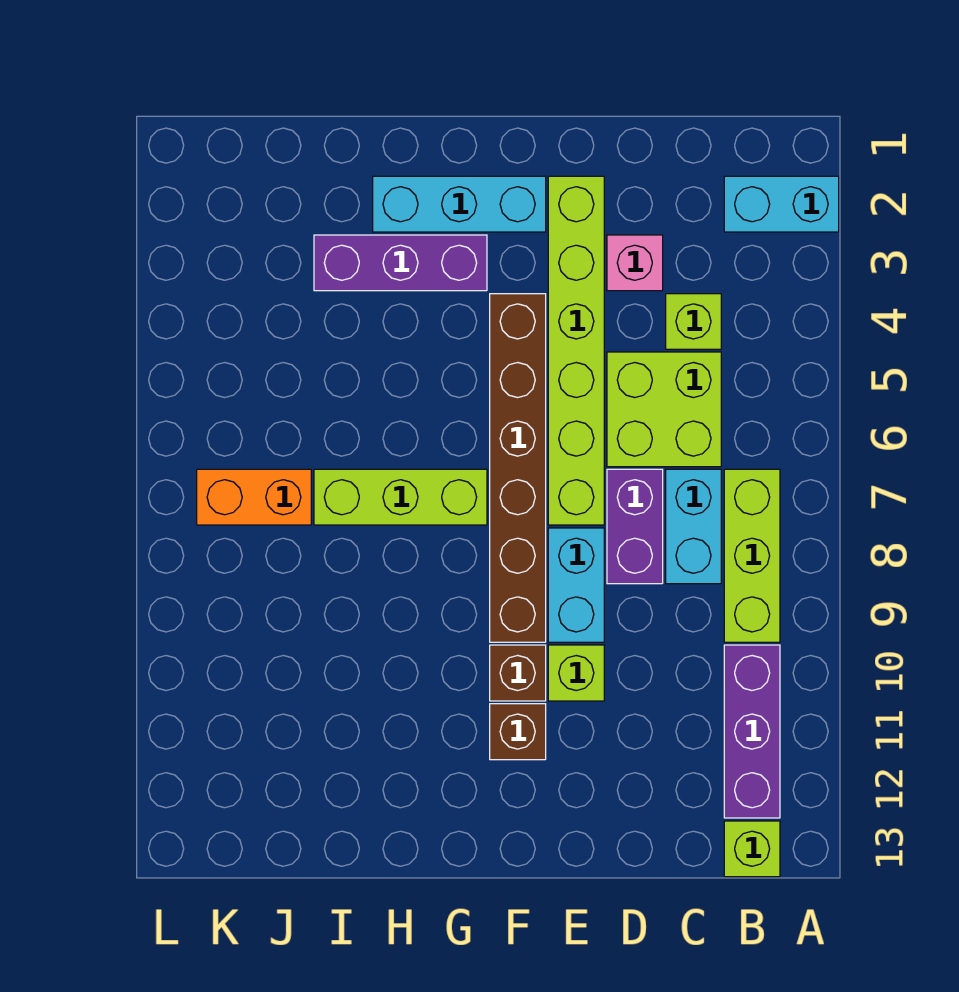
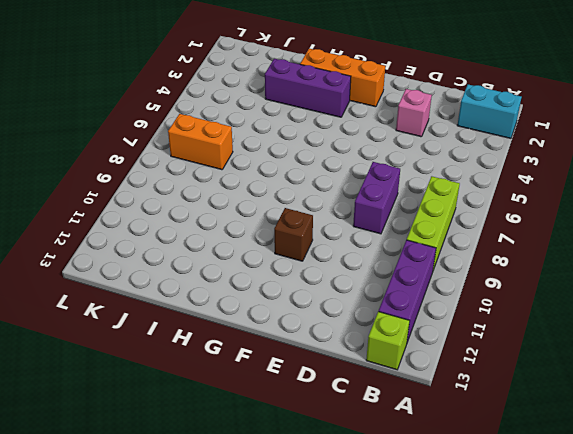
orange 1x3 brick [300,49,385,107] -> cyan 1x3 brick [373,176,546,232]
none -> lime 1x1 brick [666,294,721,349]
none -> lime 2x2 brick [607,352,721,467]
none -> cyan 1x2 brick [666,469,721,584]

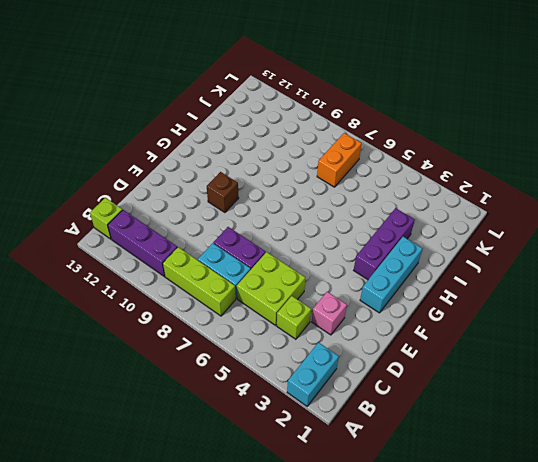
none -> lime 1x6 brick [548,176,604,525]
none -> cyan 1x2 brick [548,528,604,642]
none -> lime 1x1 brick [548,645,604,701]

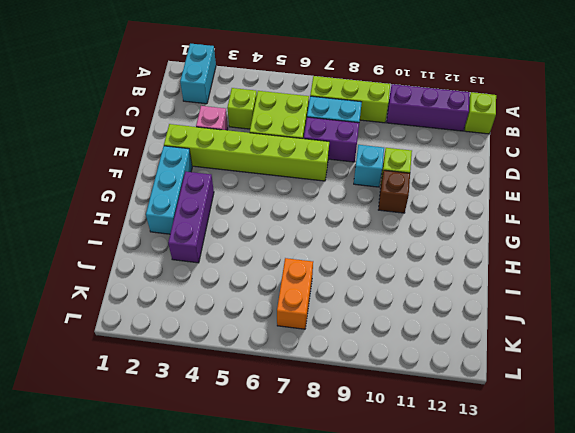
cyan 1x1 brick [354,145,384,187] -> cyan 1x2 brick [548,528,604,642]
none -> brown 1x6 brick [490,294,546,642]
none -> brown 1x1 brick [490,704,546,760]
none -> lime 1x3 brick [314,469,487,525]

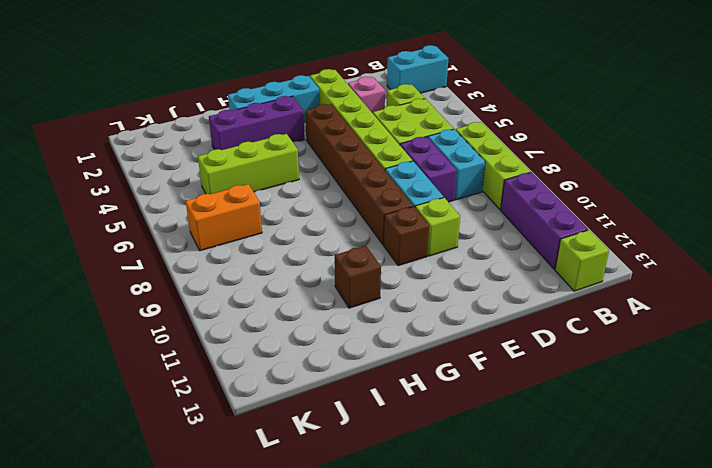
lime 1x3 brick [198,134,299,194] -> lime 1x3 brick moved to [314,469,487,525]
brown 1x1 brick [335,246,381,308] -> brown 1x1 brick moved to [490,704,546,760]

